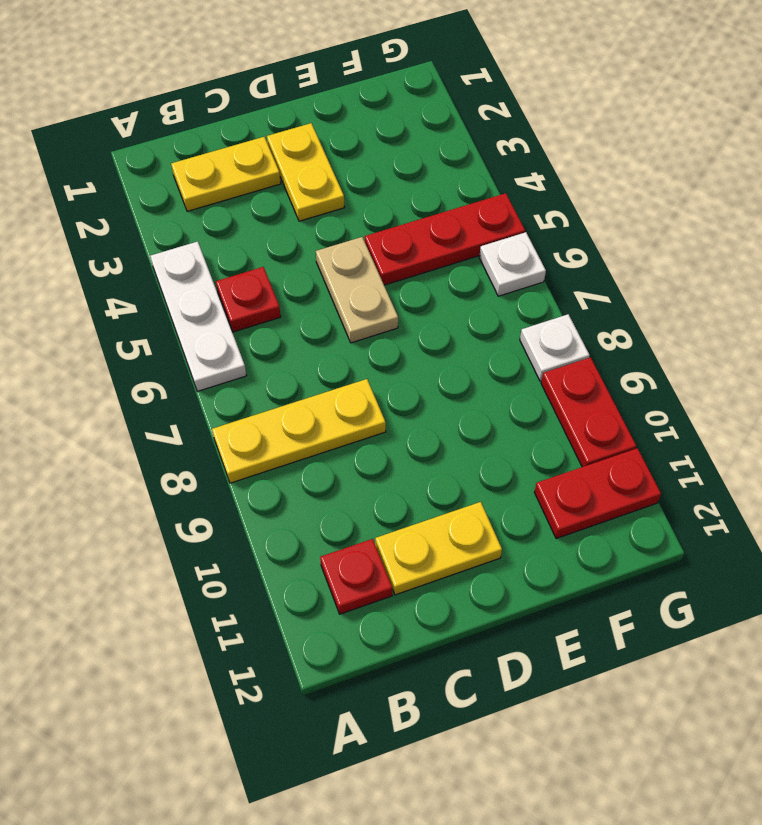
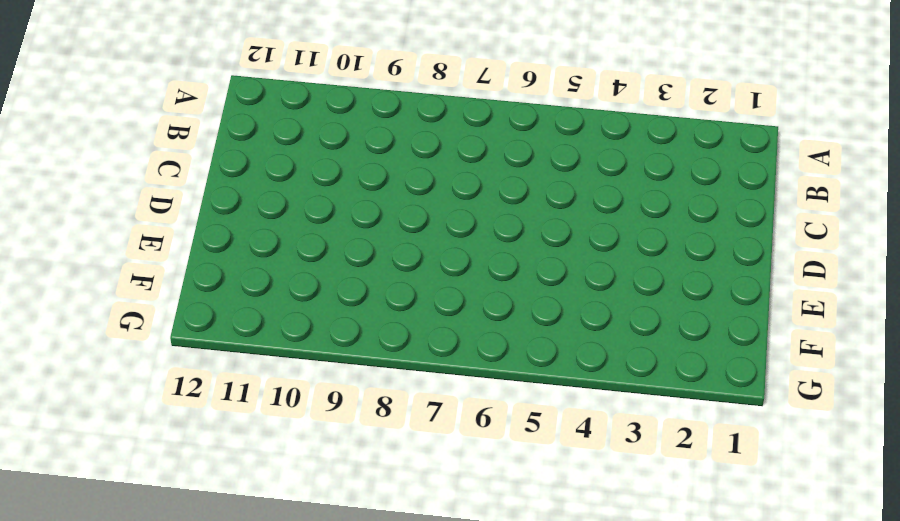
none -> white 1x3 plate [150,241,247,391]
none -> yellow 1x3 plate [212,379,386,483]
none -> yellow 1x2 plate [171,137,281,211]

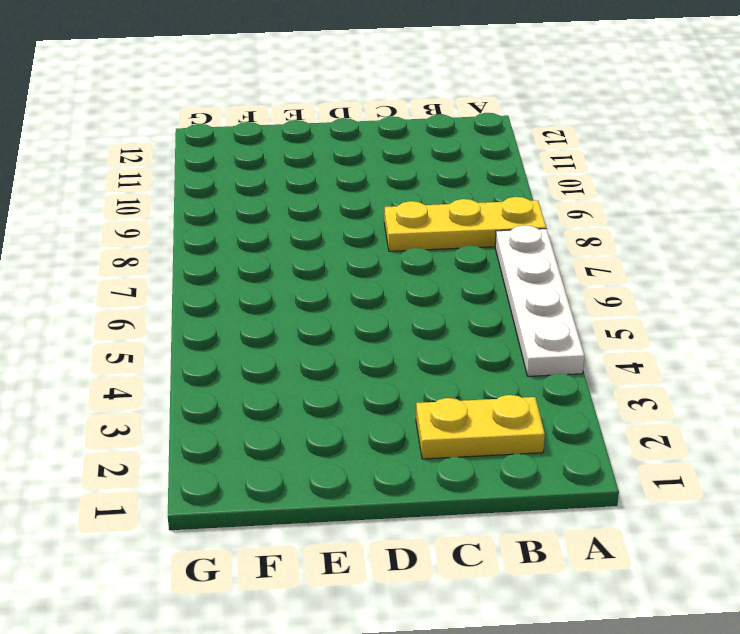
white 1x4 plate [495,225,585,376] -> white 1x3 plate [150,241,247,391]
none -> red 1x1 plate [216,267,281,332]
none -> red 1x1 plate [320,539,392,614]
none -> yellow 1x2 plate [375,502,502,595]

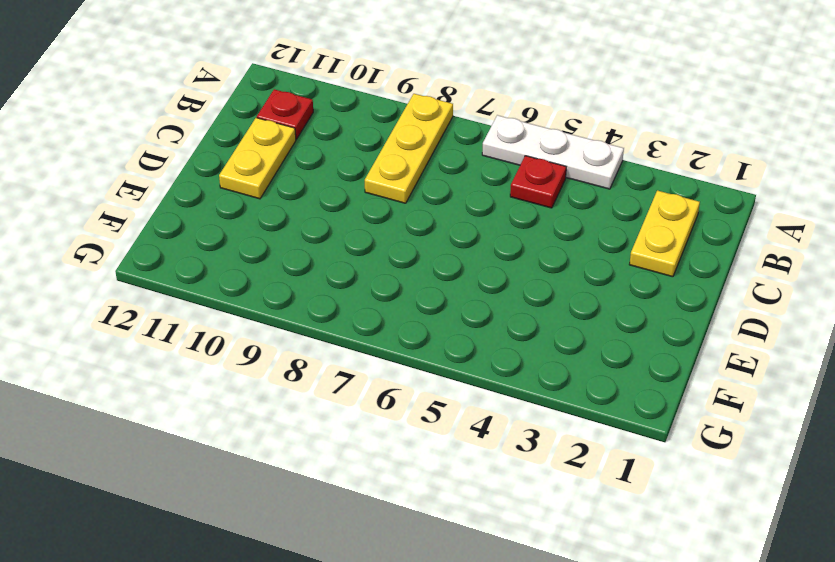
none -> yellow 1x2 plate [267,123,344,221]
none -> tan 1x2 plate [316,237,398,343]
none -> red 1x3 plate [365,193,525,285]

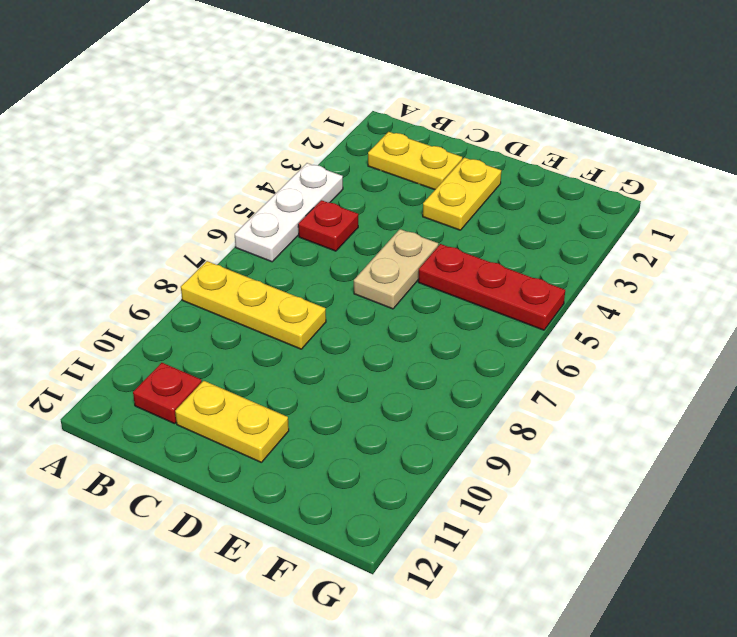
none -> red 1x2 plate [534,448,661,539]
none -> white 1x1 plate [479,232,546,296]
none -> white 1x1 plate [520,314,590,381]

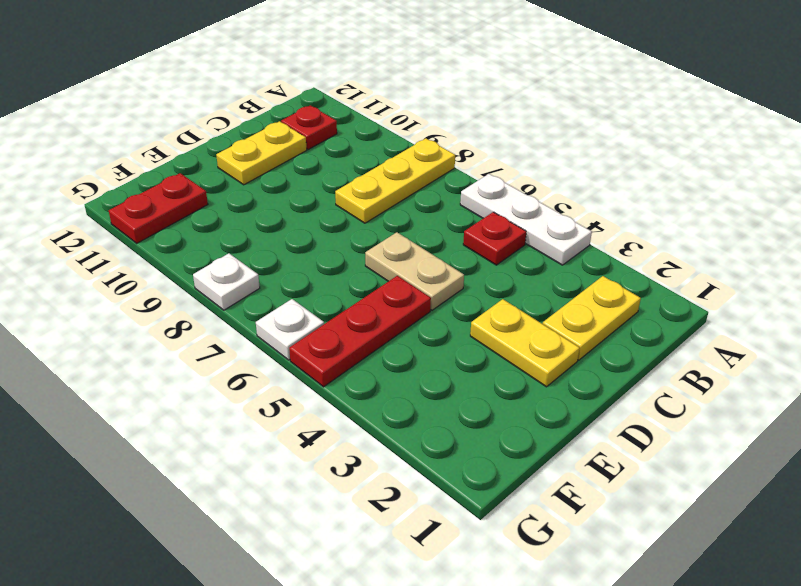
none -> red 1x2 plate [541,357,636,467]

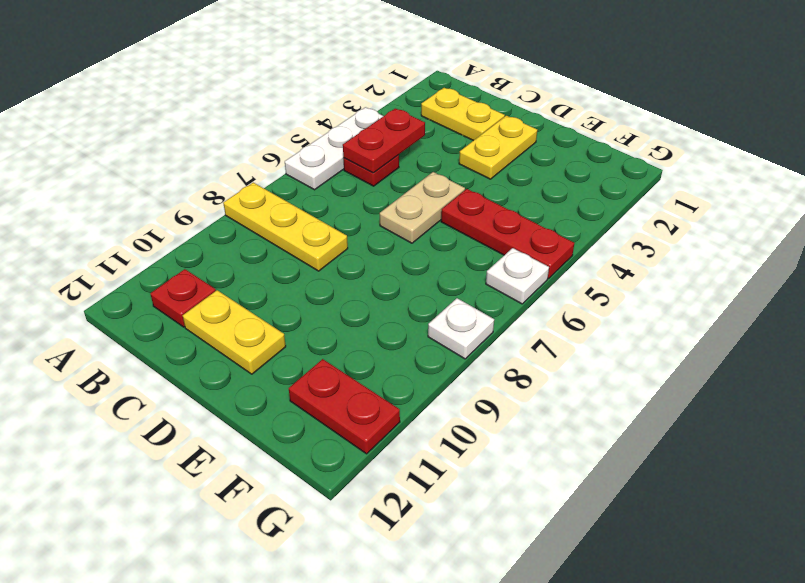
red 1x2 plate [343,108,425,173] -> red 1x2 plate moved to [541,357,636,467]

